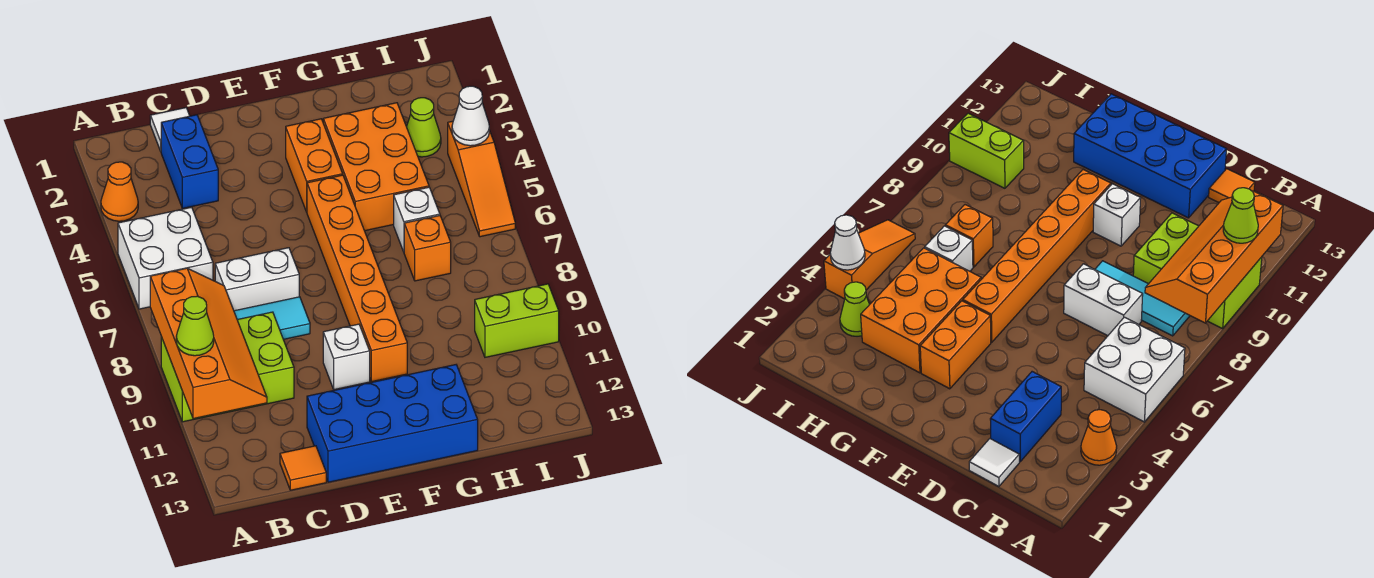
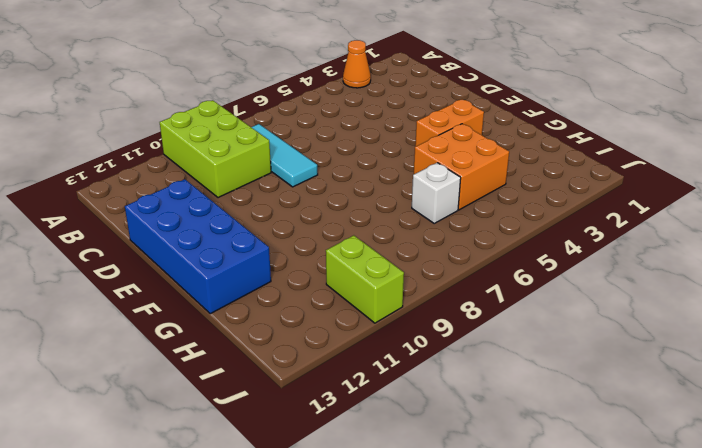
orange 2x2 brick [414,124,509,210] -> orange 2x3 brick [323,103,429,231]
none -> white 2x2 brick [118,207,213,309]
none -> white 1x1 tile [150,108,190,151]
none -> blue 1x2 brick [161,115,218,208]

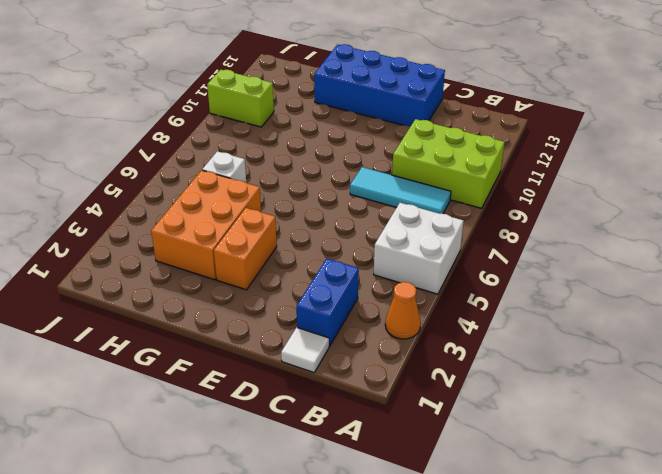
none -> white 1x2 brick [215,248,299,311]
none -> orange 1x1 tile [280,446,326,490]
none -> white 1x1 brick [323,324,370,390]

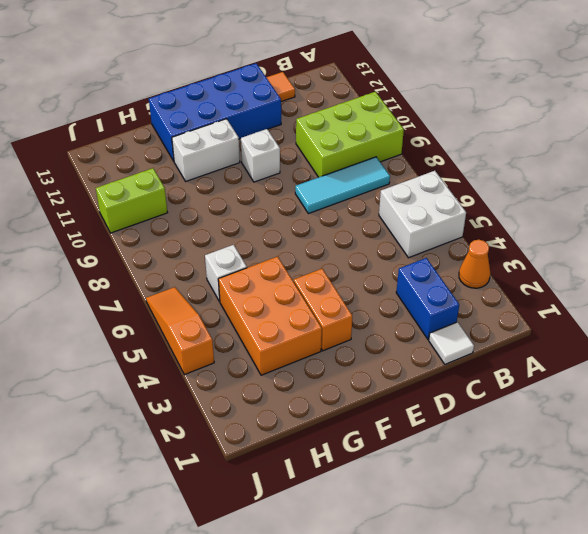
white 1x2 brick [172,119,240,181] -> white 1x2 brick moved to [215,248,299,311]
none -> orange 1x6 brick [307,175,407,382]
none -> orange 1x1 brick [404,216,451,281]
none -> lime 1x1 cone [407,98,441,157]

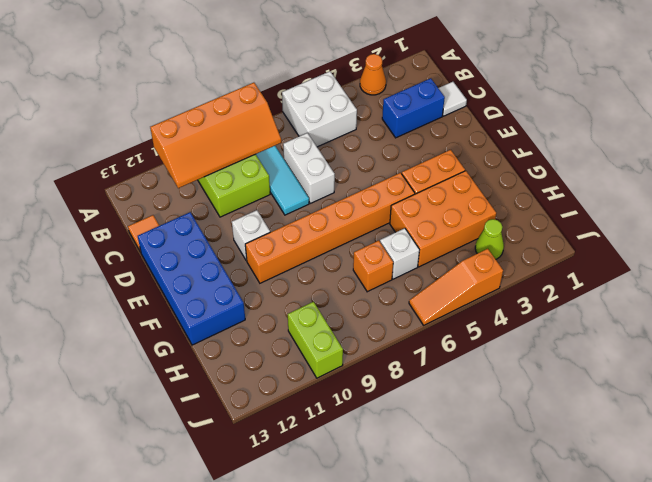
none -> white 1x1 cone [452,86,489,146]
none -> lime 1x1 cone [176,296,214,356]

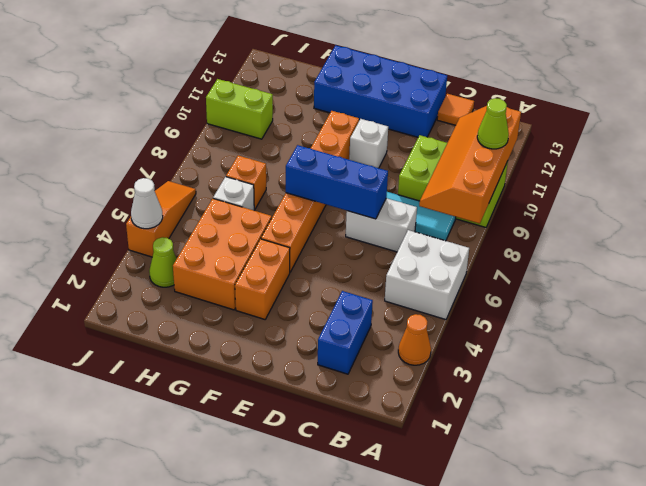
blue 1x3 brick [286,145,388,219] -> none
none -> white 1x1 tile [150,108,190,151]

